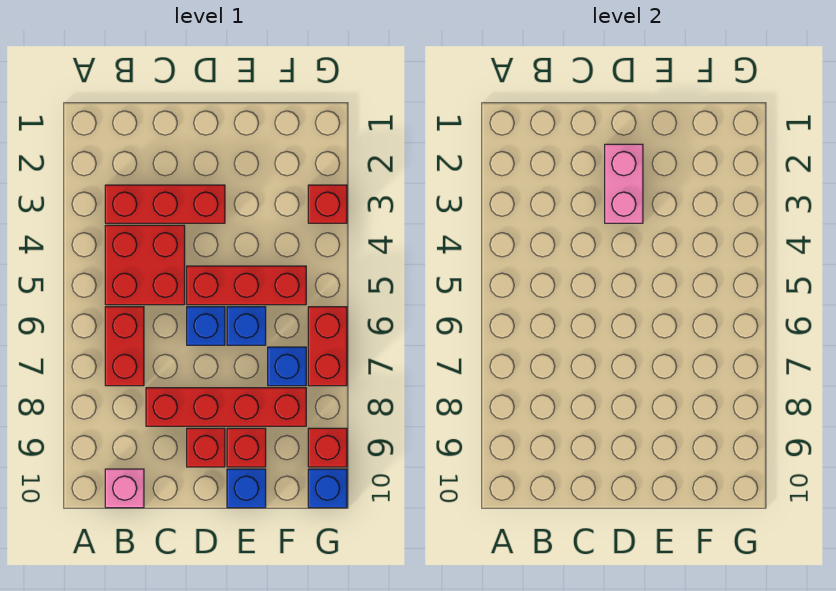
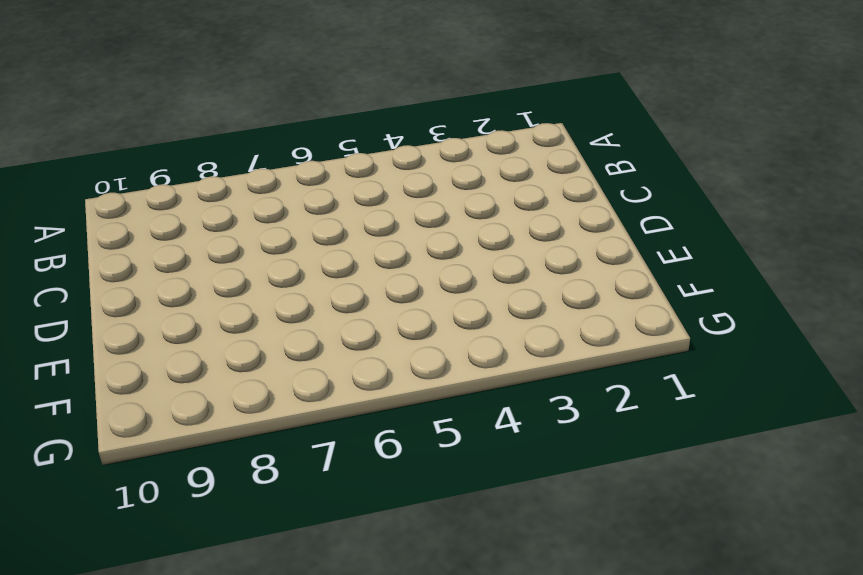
none -> red 1x3 brick [105,185,225,223]
none -> red 2x2 brick [105,225,185,305]
none -> red 1x2 brick [105,307,144,386]

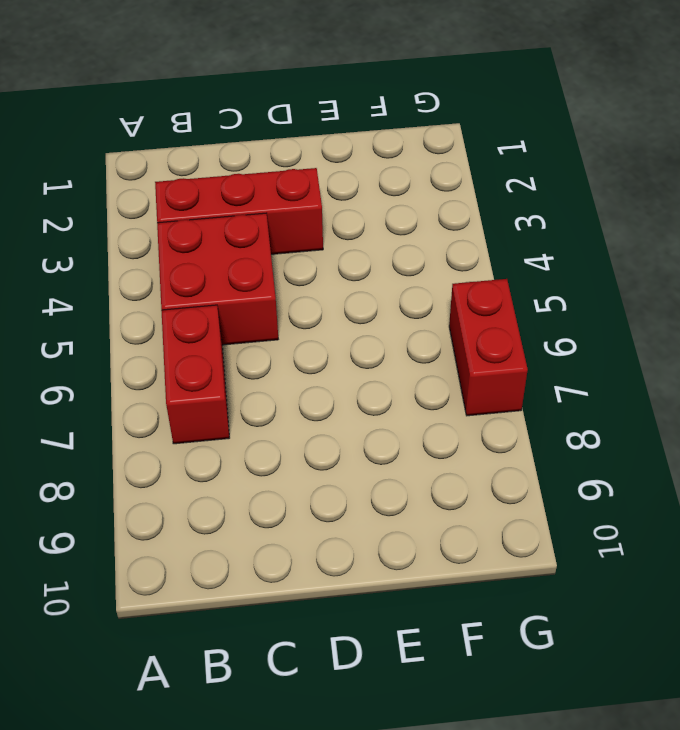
none -> pink 1x1 brick [105,469,144,508]
none -> red 1x4 brick [146,388,306,426]
none -> red 1x3 brick [187,266,306,305]

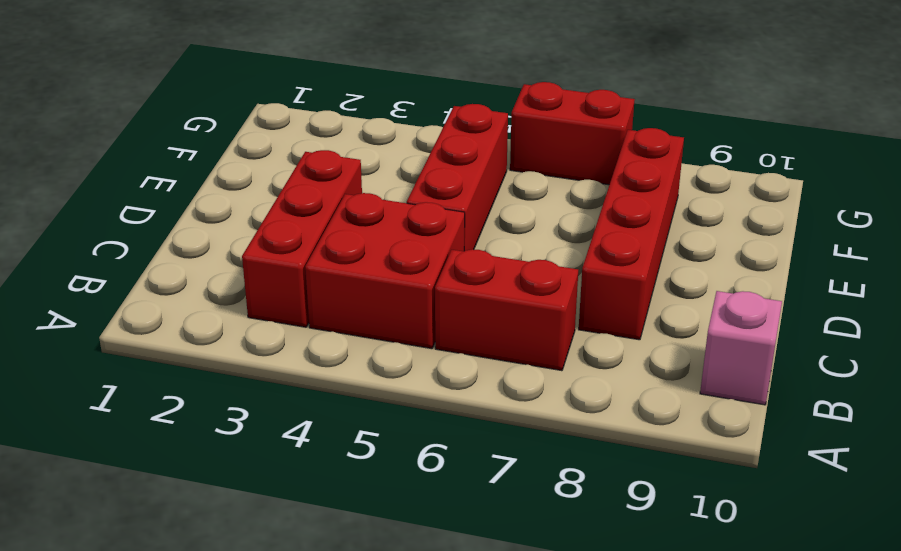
none -> blue 1x1 brick [187,307,225,345]
none -> red 1x1 brick [187,428,225,467]
none -> blue 1x1 brick [227,307,266,345]

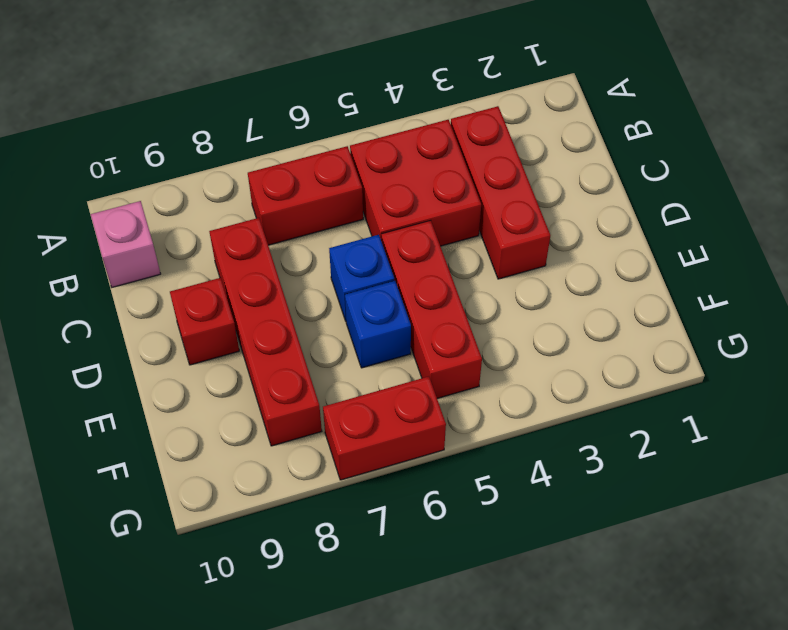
none -> red 1x1 brick [227,428,266,467]
none -> blue 1x1 brick [227,469,266,508]
none -> blue 1x1 brick [268,347,306,386]

